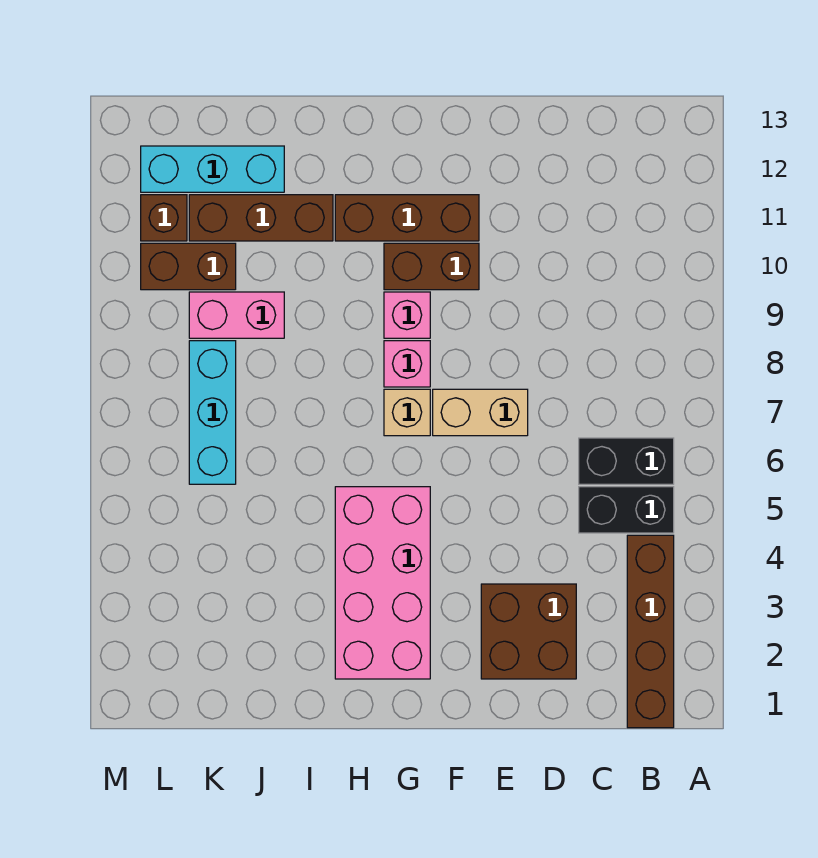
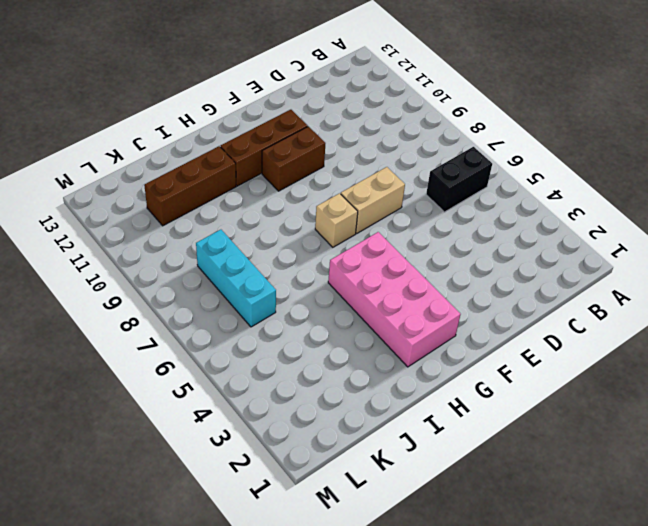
none -> brown 1x4 brick [627,535,674,728]
none -> black 1x2 brick [579,487,674,533]
none -> brown 2x2 brick [481,584,576,679]

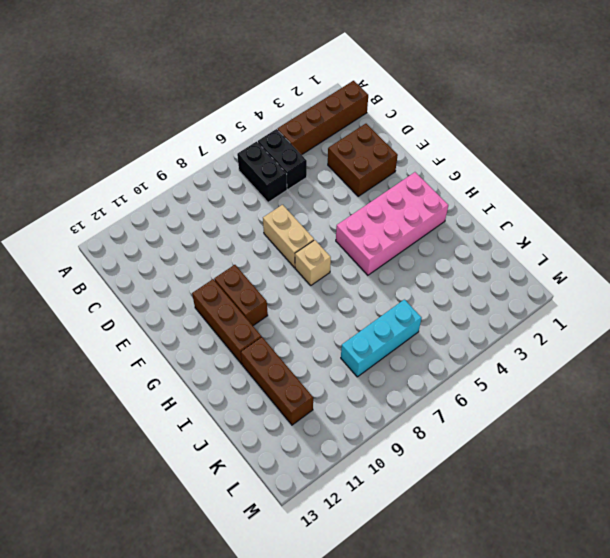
none -> pink 1x1 brick [384,341,430,387]
none -> pink 1x1 brick [384,292,430,338]
none -> pink 1x2 brick [189,292,284,338]

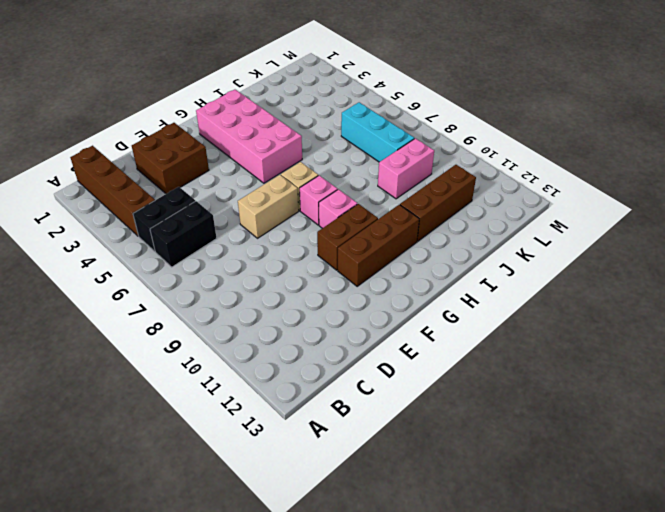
none -> cyan 1x3 brick [141,146,284,192]
none -> brown 1x2 brick [141,243,236,290]
none -> brown 1x1 brick [141,195,187,241]

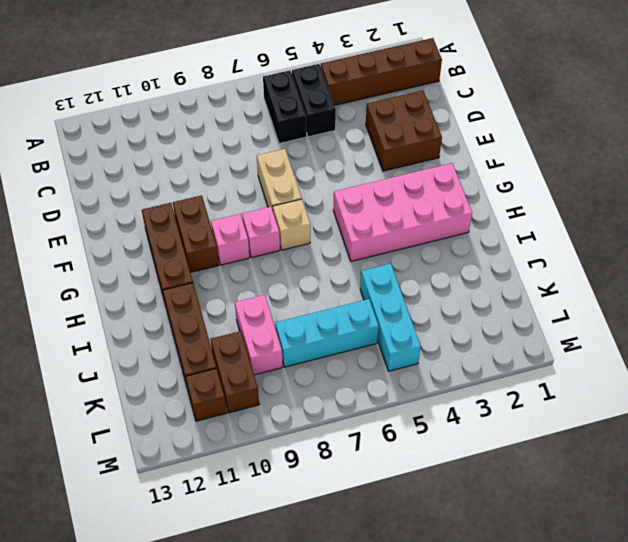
cyan 1x3 brick [360,264,421,371] -> cyan 1x3 brick moved to [141,146,284,192]

